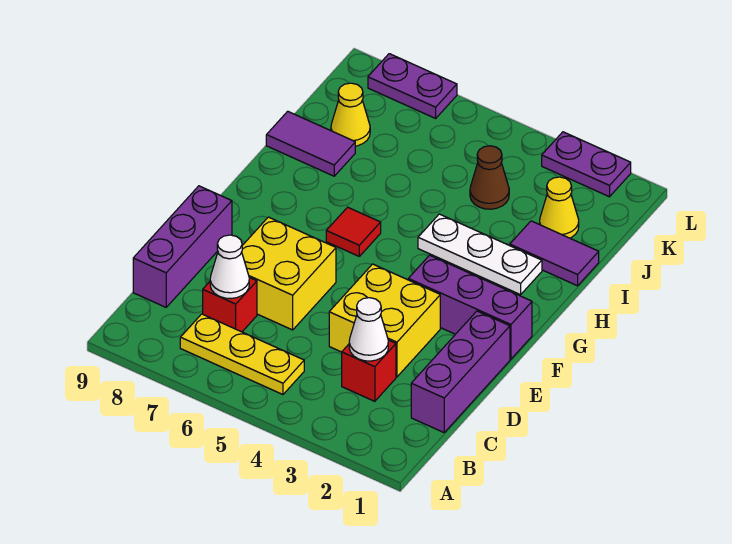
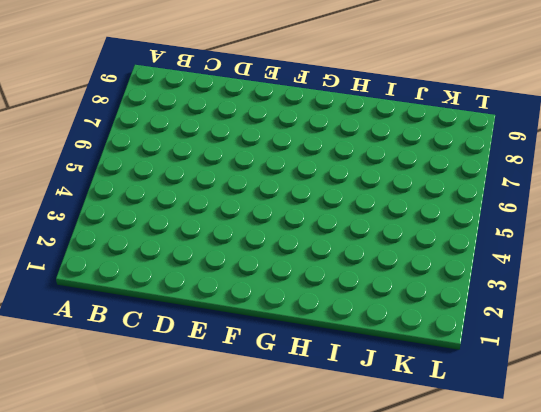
none -> yellow 1x3 plate [180,314,304,394]
none -> purple 1x3 brick [411,311,510,432]
none -> red 1x1 brick [342,340,396,401]

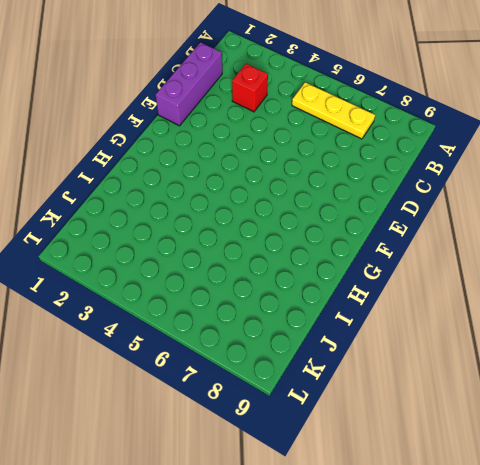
none -> red 1x1 brick [203,278,257,332]
none -> purple 1x3 brick [133,186,232,307]
none -> yellow 2x2 brick [329,264,440,377]

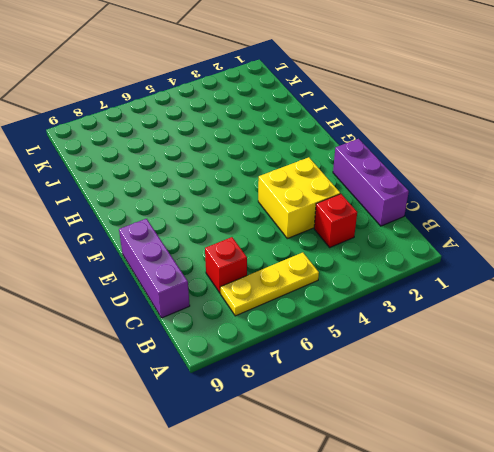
none -> yellow 2x2 brick [242,217,336,330]
none -> purple 1x3 brick [408,255,532,359]
none -> red 1x1 tile [326,207,381,256]

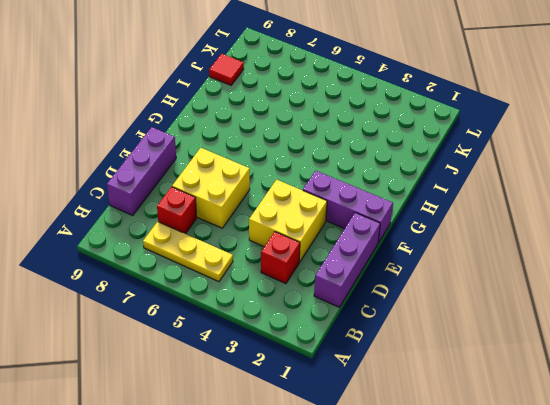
red 1x1 tile [209,54,244,85] -> red 1x1 tile moved to [326,207,381,256]
none -> white 1x3 plate [418,214,542,295]
none -> purple 1x2 tile [510,221,599,286]
none -> purple 1x2 tile [266,111,355,176]

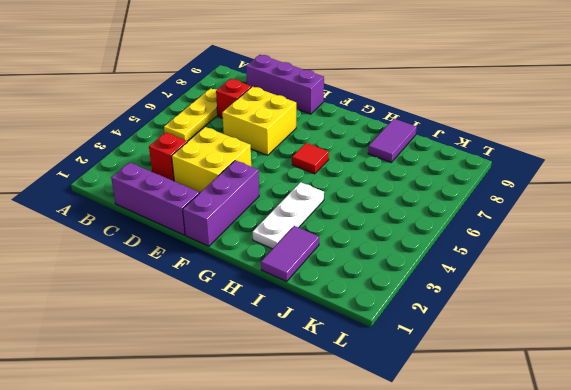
none -> yellow 1x1 cone [540,177,579,238]
none -> brown 1x1 cone [470,146,509,209]
none -> yellow 1x1 cone [331,83,370,146]

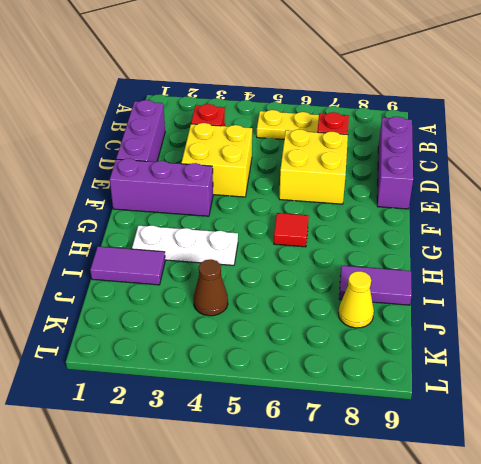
none -> yellow 1x1 cone [540,177,579,238]
none -> purple 1x2 plate [542,132,631,197]
none -> purple 1x2 plate [368,54,457,118]

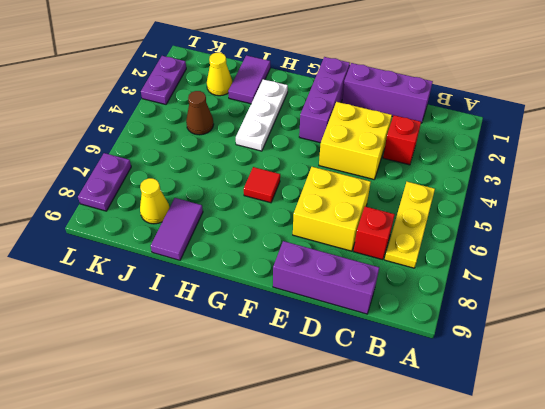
none -> white 1x1 cone [349,298,388,361]
none -> white 1x1 cone [210,235,249,299]

